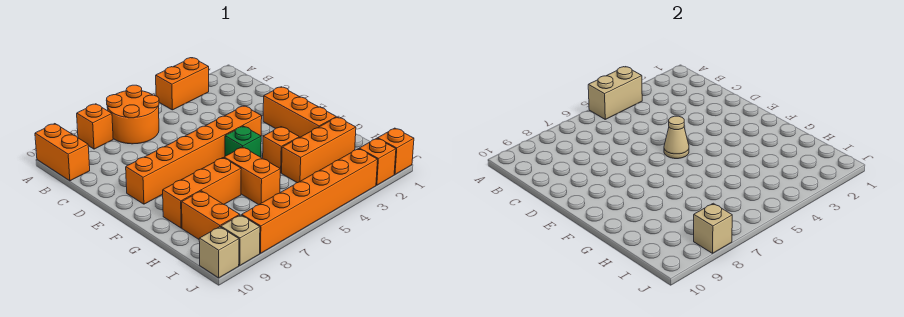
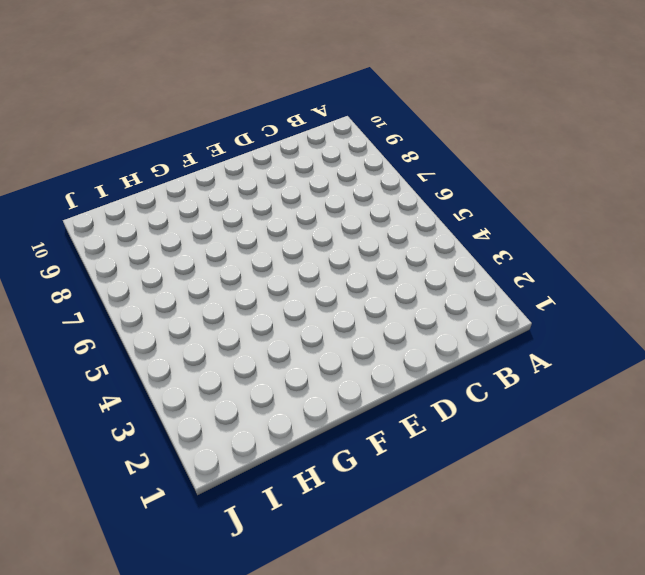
none -> orange 1x2 brick [156,58,209,110]
none -> orange 2x2 round brick [106,85,159,144]
none -> orange 1x1 brick [77,104,113,149]

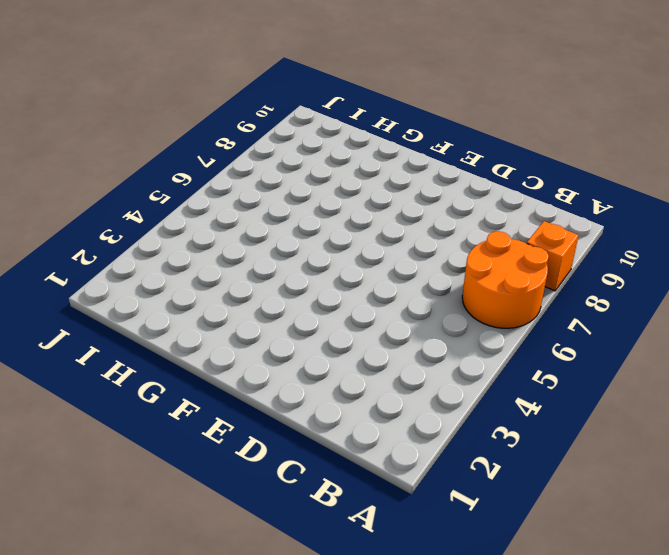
none -> orange 1x2 brick [156,58,209,110]
none -> orange 1x2 brick [35,124,90,181]
none -> orange 1x3 brick [263,87,336,137]

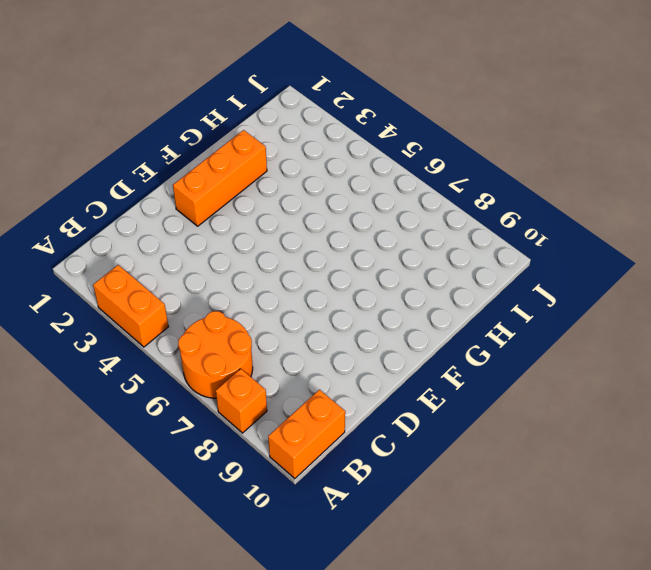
none -> orange 1x6 brick [126,106,262,204]
none -> green 1x1 brick [225,126,261,157]
none -> orange 1x1 brick [263,127,299,173]

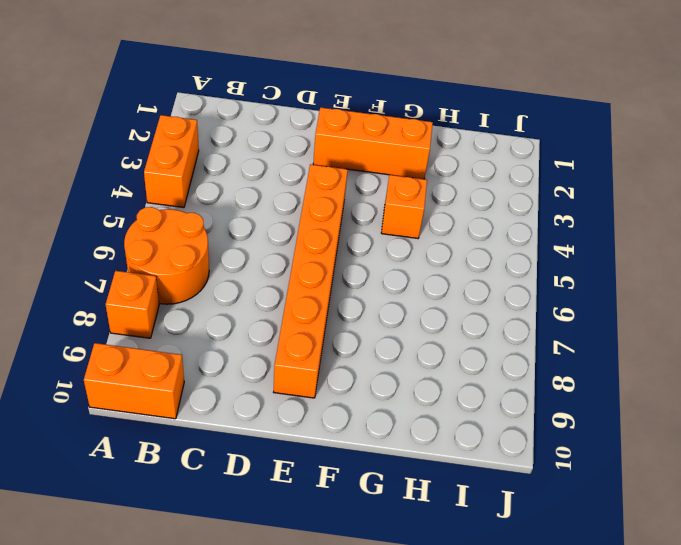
none -> green 1x1 brick [225,126,261,157]
none -> orange 1x2 brick [224,147,280,205]
none -> orange 1x3 brick [163,158,241,228]

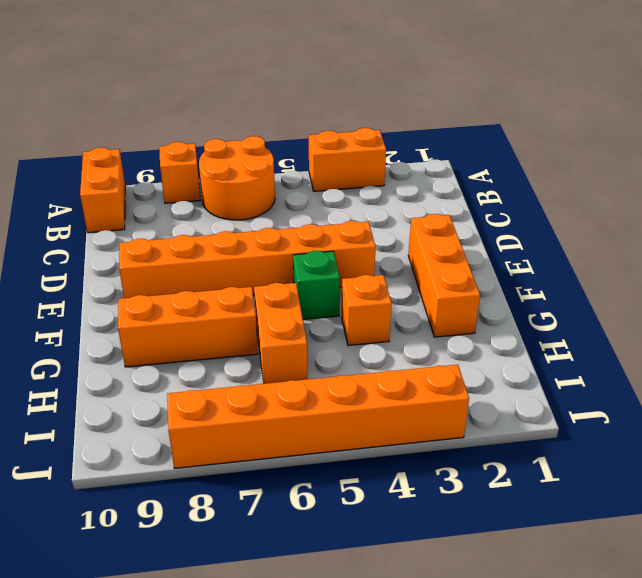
none -> orange 1x3 brick [282,117,356,183]
none -> orange 1x2 brick [182,191,240,239]
none -> orange 1x1 brick [378,128,414,174]

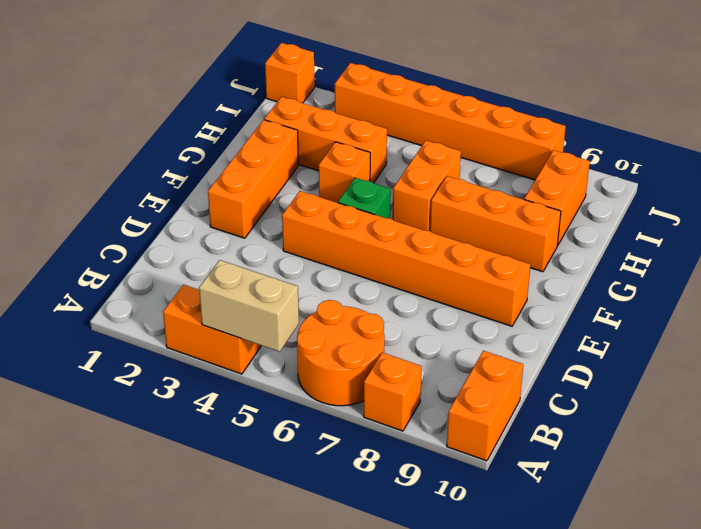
none -> orange 1x1 brick [359,138,396,185]
none -> tan 1x1 brick [221,215,260,265]
none -> tan 1x1 brick [199,227,239,278]

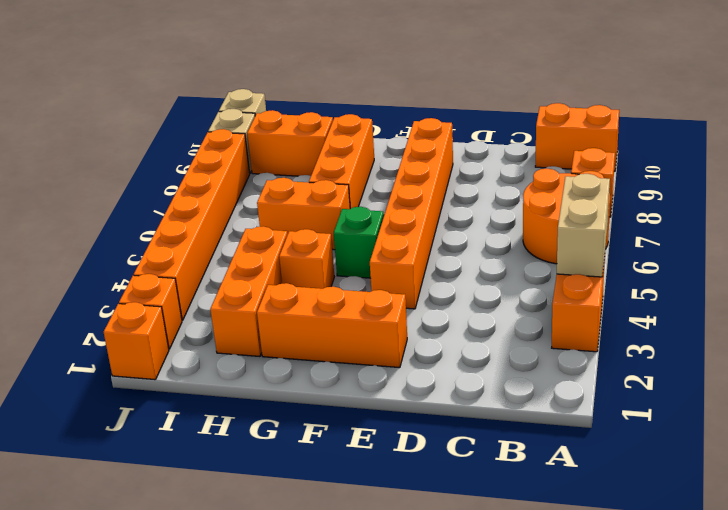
none -> tan 1x1 cone [664,116,689,159]
none -> tan 1x1 brick [694,203,732,253]

